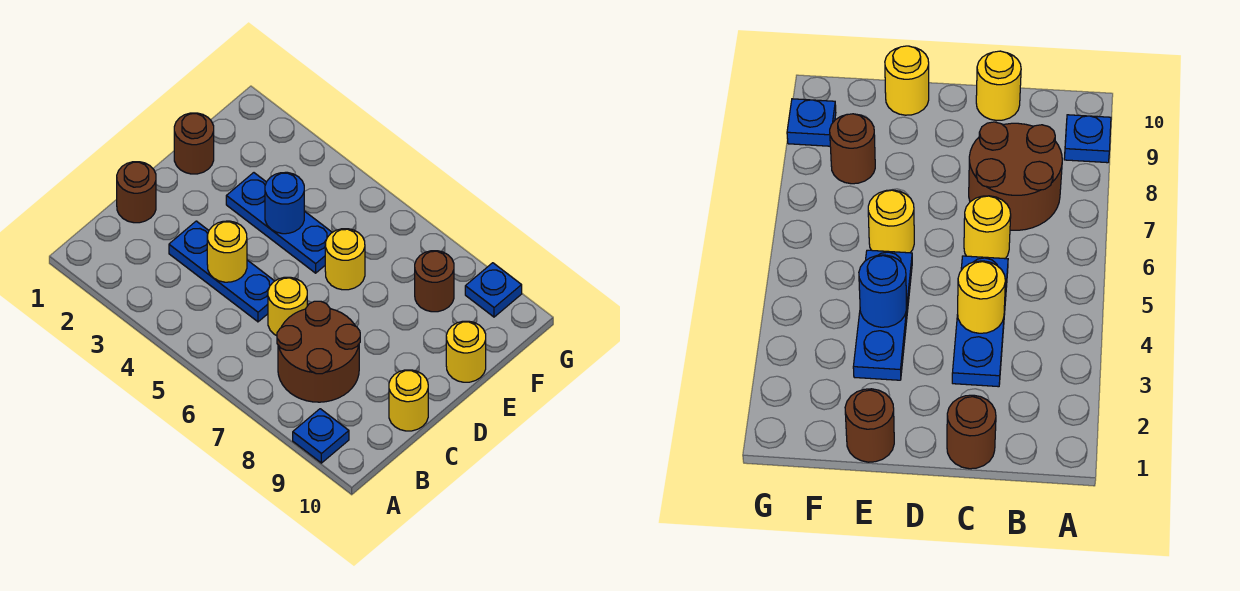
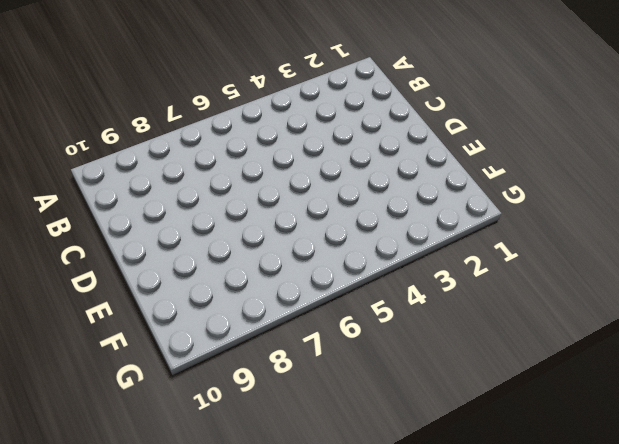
none -> blue 1x1 plate [293,409,349,463]
none -> brown 2x2 round brick [277,301,360,402]
none -> brown 1x1 round brick [117,162,156,223]

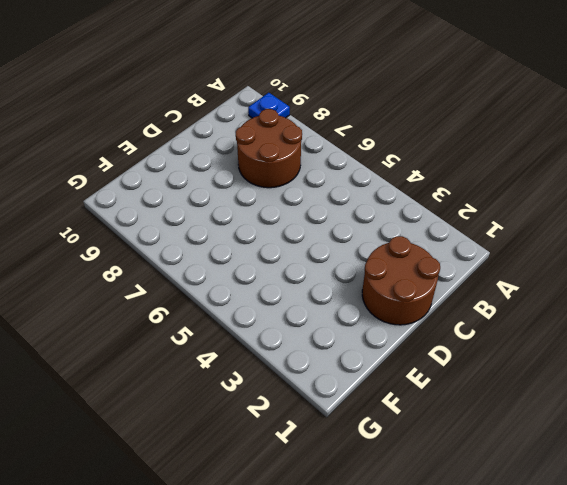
brown 2x2 round brick [362,236,440,325] -> brown 1x1 round brick [117,162,156,223]
none -> blue 1x3 plate [169,221,274,322]
none -> yellow 1x1 round brick [268,277,307,336]
none -> yellow 1x1 round brick [389,370,428,431]

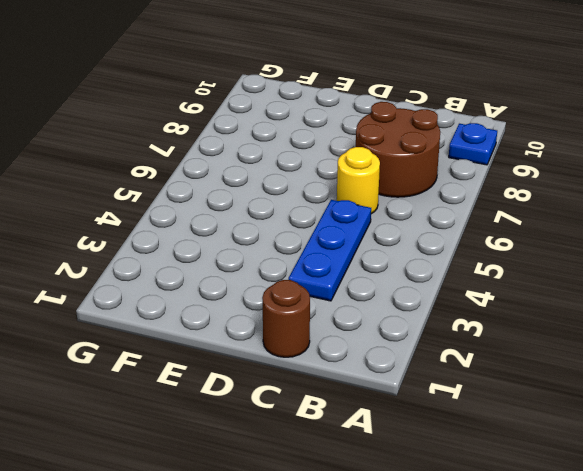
none -> yellow 1x1 round brick [389,370,428,431]
none -> brown 1x1 round brick [174,113,214,174]
none -> blue 1x3 plate [226,173,332,273]

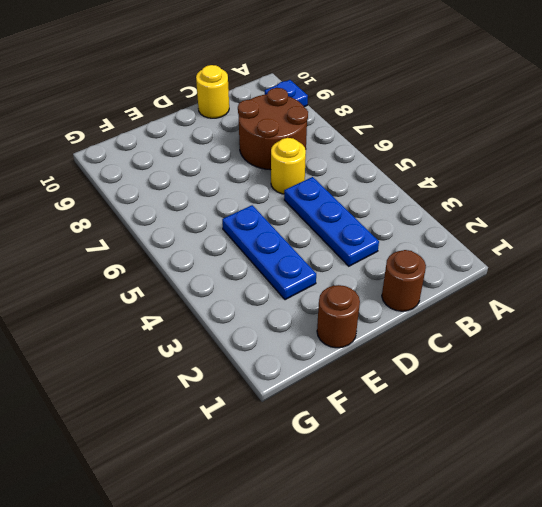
none -> yellow 1x1 round brick [325,229,365,290]
none -> yellow 1x1 round brick [446,321,486,382]
none -> brown 1x1 round brick [415,251,454,312]

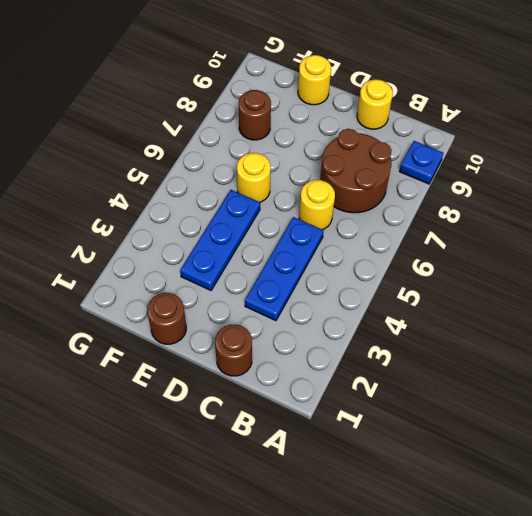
none -> blue 1x1 plate [465,263,522,317]
none -> yellow 1x1 round brick [207,221,247,282]
none -> blue 1x1 round brick [265,172,304,234]

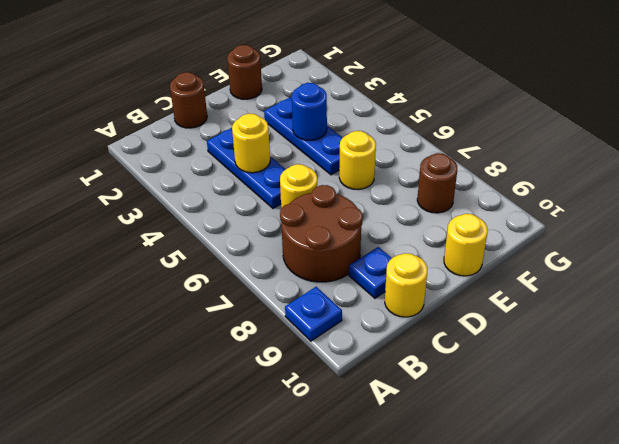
blue 1x1 plate [349,247,392,298] -> blue 1x1 plate moved to [465,263,522,317]

